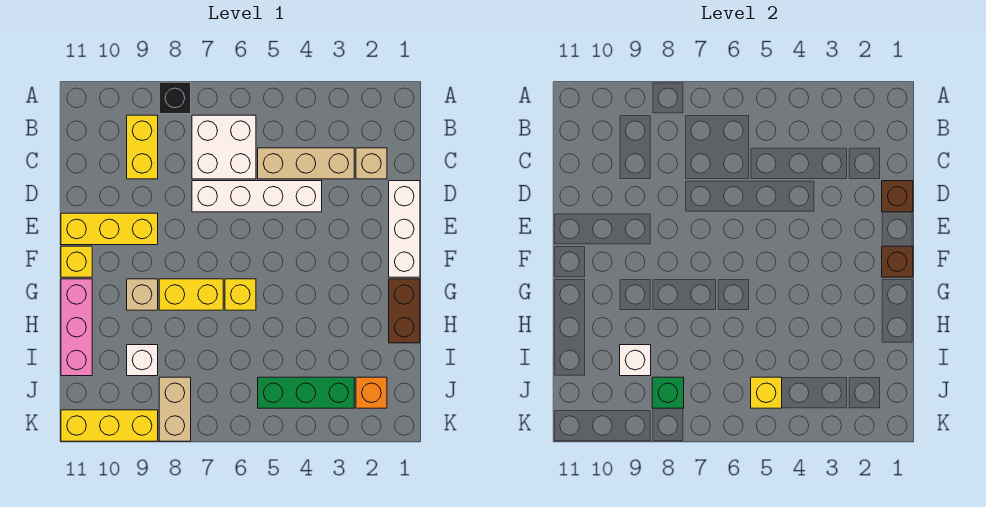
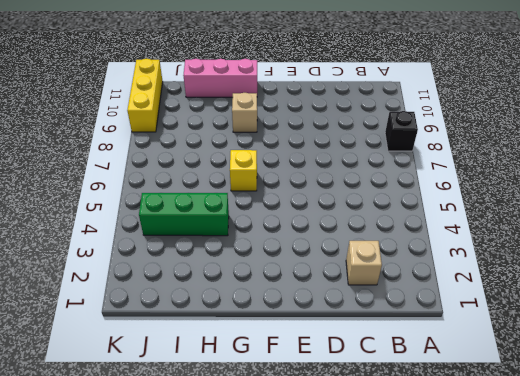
green 1x3 brick [139,193,229,236] -> green 1x3 brick turned to [258,377,354,408]
none -> white 2x2 brick [192,115,256,179]
none -> yellow 1x2 brick [127,115,158,179]
none -> tan 1x3 brick [258,148,354,179]

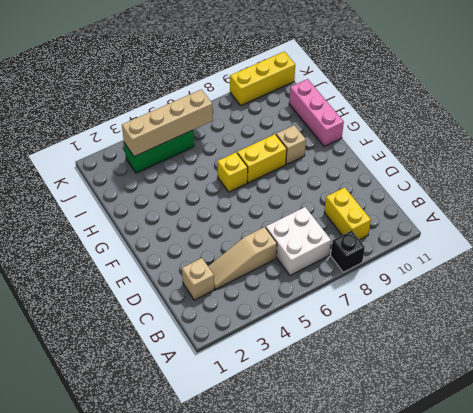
tan 1x3 slope [208,227,277,289] -> tan 1x3 brick [258,148,354,179]
tan 1x4 brick [122,89,213,156] -> yellow 1x1 brick [751,377,782,408]
none -> white 1x3 brick [389,181,420,277]
none -> white 1x4 brick [192,181,322,212]
none -> yellow 1x3 brick [61,213,158,245]

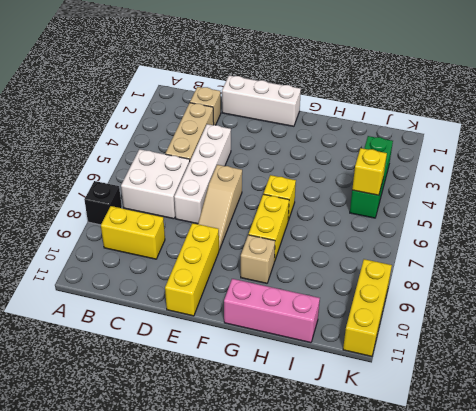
tan 1x3 slope [198,165,242,250] -> none
none -> yellow 1x1 brick [61,246,92,277]
none -> brown 1x2 brick [389,279,420,343]
none -> white 1x1 brick [127,345,158,376]

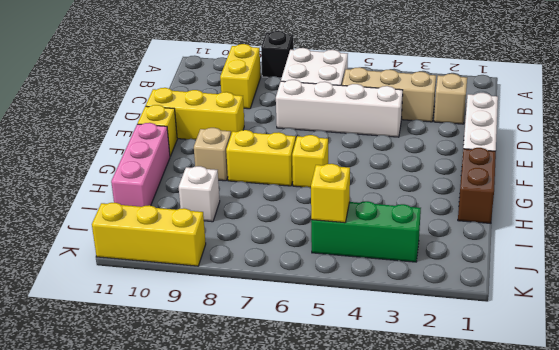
none -> orange 1x1 brick [356,377,387,408]
none -> tan 1x2 brick [159,377,191,441]
none -> brown 1x1 brick [882,181,913,212]

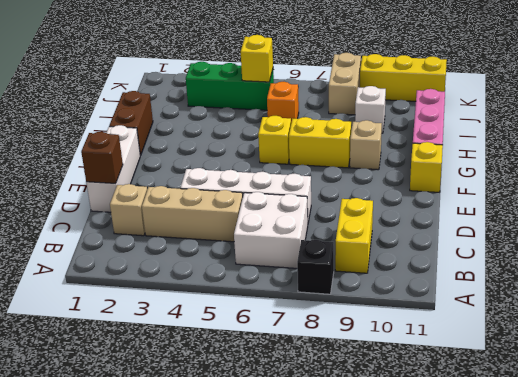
orange 1x1 brick [267,82,299,123] -> orange 1x1 brick moved to [356,377,387,408]
none -> yellow 1x3 brick [61,213,158,245]
none -> brown 1x1 brick [882,246,913,277]
none -> white 1x1 brick [620,345,651,376]

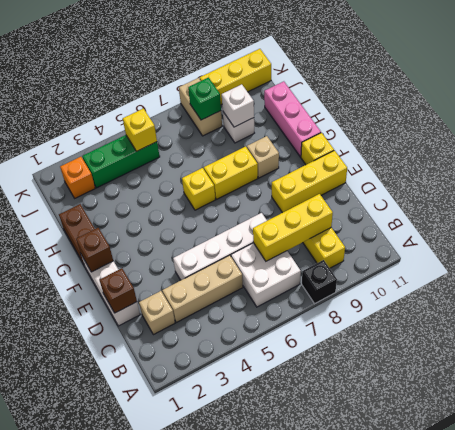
yellow 1x3 brick [253,194,333,261] -> none

